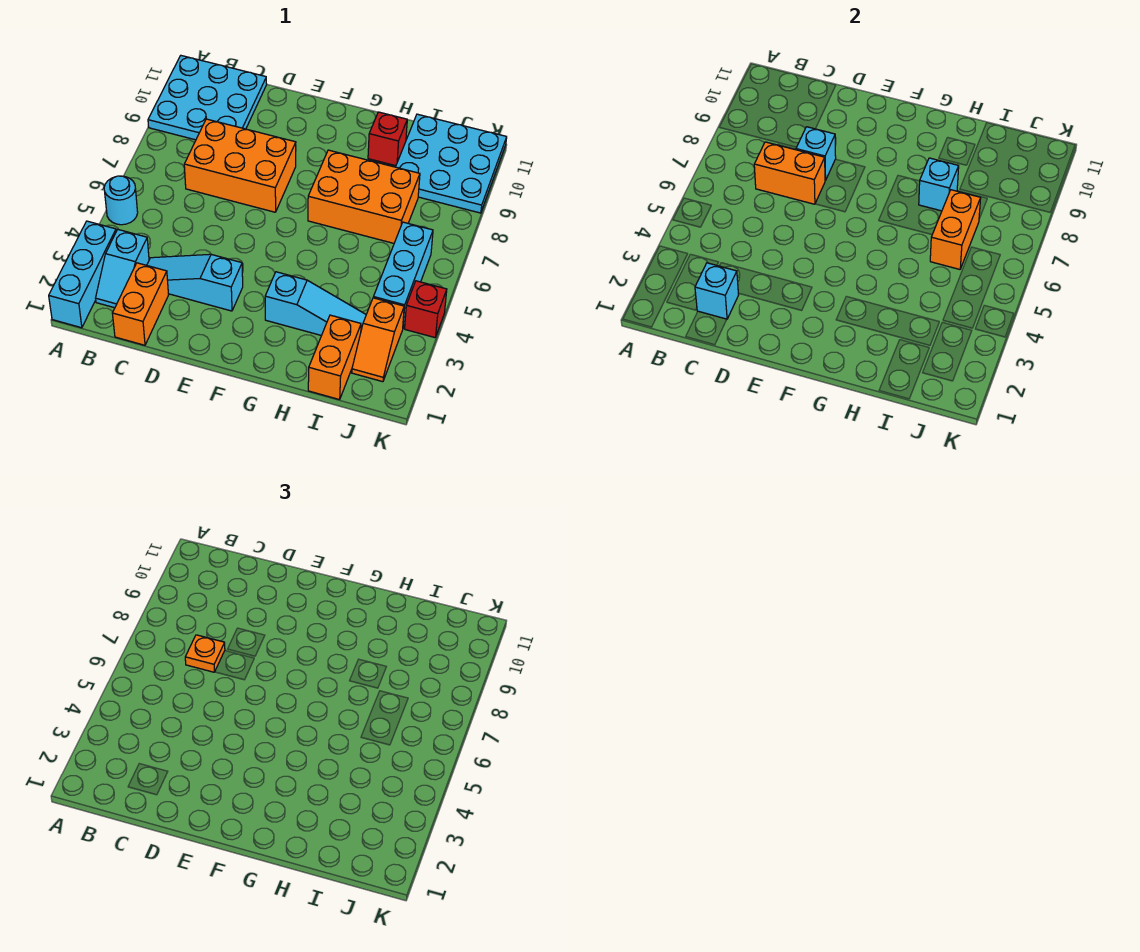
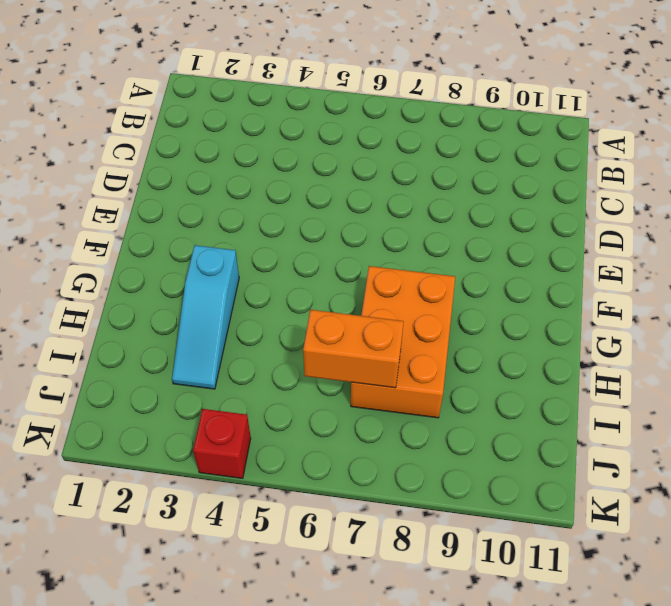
none -> cyan 1x3 brick [49,221,116,328]
none -> cyan 1x1 round brick [104,176,138,225]
none -> cyan 3x3 plate [148,56,267,140]

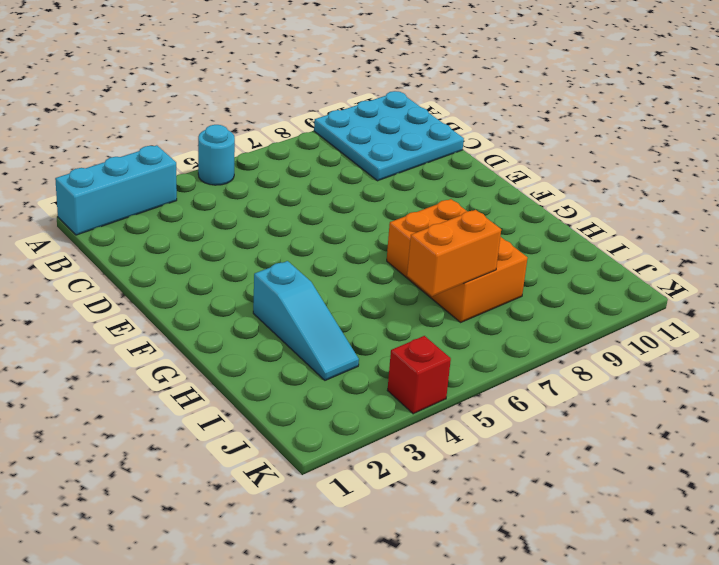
none -> cyan 1x2 slope [96,229,149,308]
none -> orange 1x2 brick [112,263,169,345]
none -> cyan 1x3 slope [147,254,243,311]

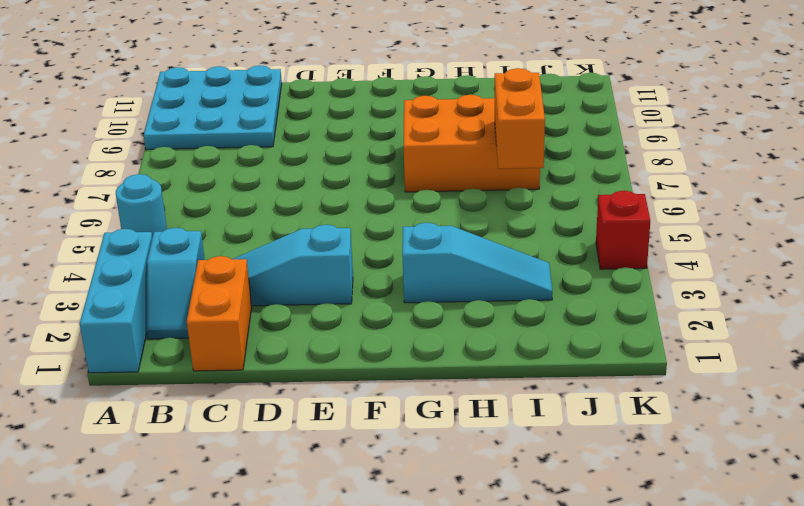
none -> orange 2x3 brick [184,119,296,212]
none -> red 1x1 brick [368,112,407,166]
none -> orange 1x2 brick [308,315,361,400]

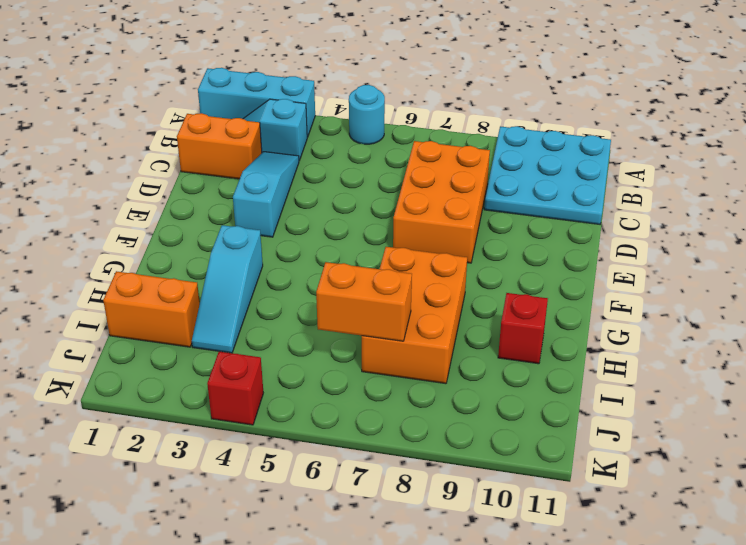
none -> cyan 3x3 plate [396,114,507,213]
none -> orange 1x2 slope [352,298,404,382]
none -> cyan 1x3 brick [373,222,433,328]

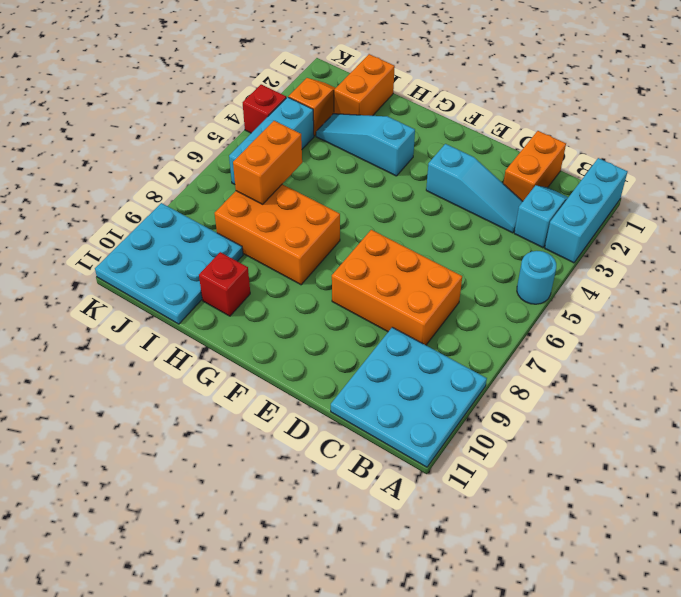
none -> cyan 1x1 brick [695,263,739,319]
none -> orange 1x2 brick [754,142,825,204]
none -> cyan 1x1 brick [796,127,836,181]

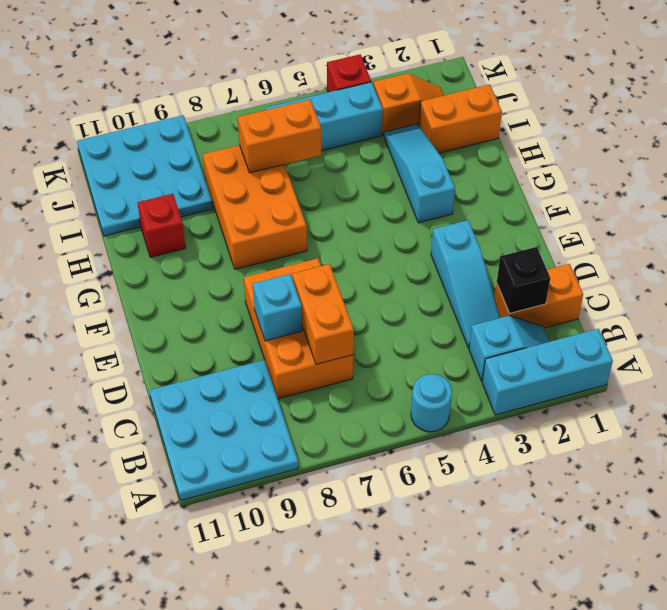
black 1x1 brick [497,247,550,313] -> cyan 1x1 brick [695,263,739,319]
none -> cyan 1x1 brick [919,158,959,211]
none -> orange 1x1 plate [185,635,225,672]

